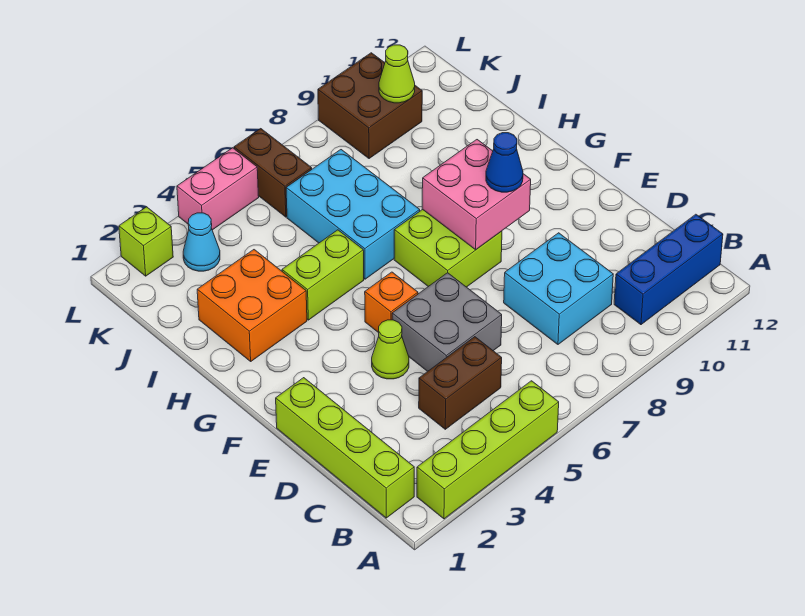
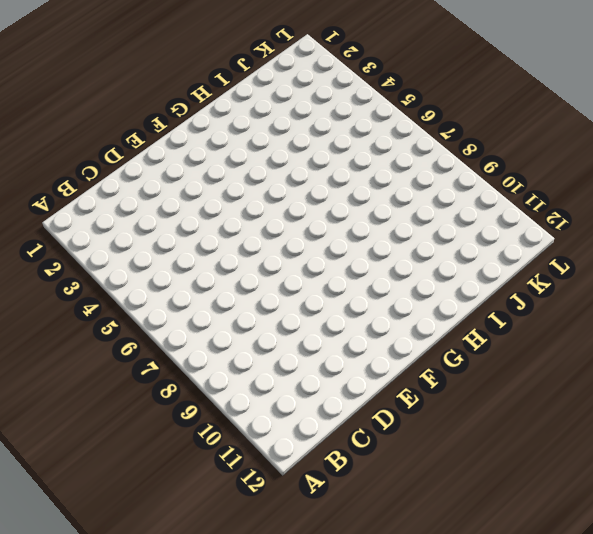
none -> lime 1x4 brick [417,381,559,519]
none -> lime 1x4 brick [276,378,414,518]
none -> blue 1x3 brick [614,214,723,325]

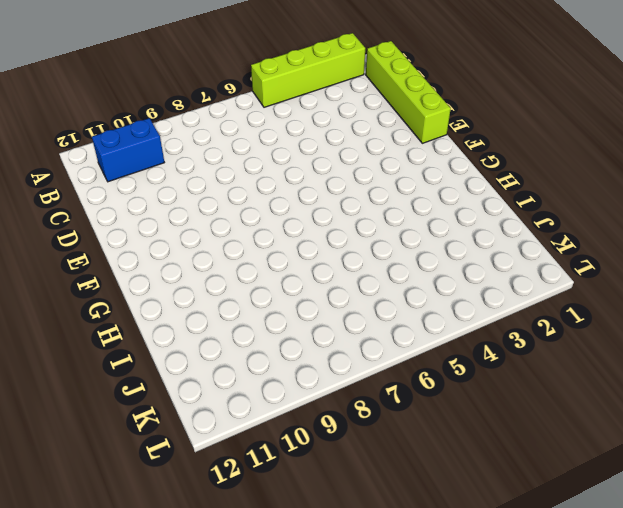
blue 1x2 brick [92,118,164,182] -> blue 1x3 brick [614,214,723,325]
none -> brown 1x2 brick [419,337,502,429]
none -> cyan 2x2 brick [504,233,613,344]
none -> grey 2x2 brick [392,273,502,371]

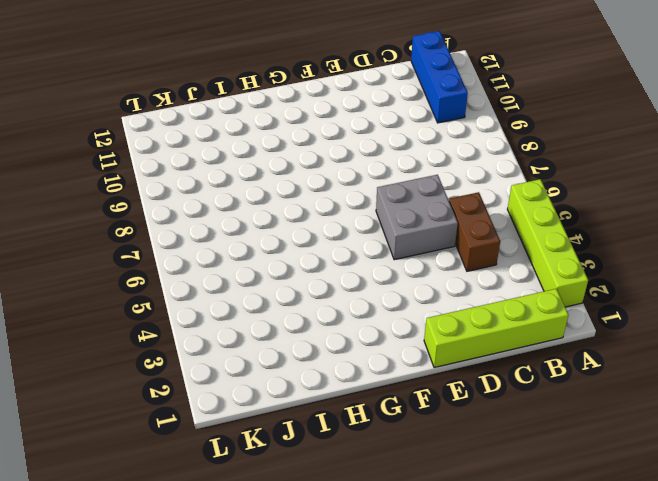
none -> cyan 2x2 brick [504,233,613,344]
none -> lime 1x1 cone [372,320,409,379]
none -> orange 1x1 brick [365,272,418,333]

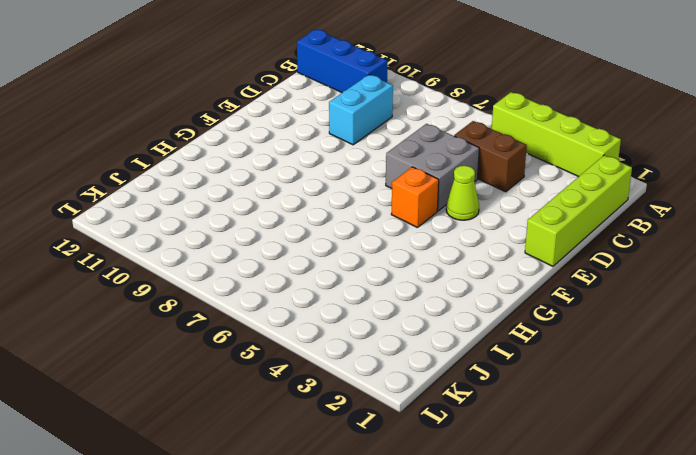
cyan 1x2 brick [329,75,393,145] -> cyan 2x2 brick [504,233,613,344]
none -> lime 2x2 brick [394,209,502,287]
none -> orange 2x2 brick [197,250,307,361]
none -> lime 1x2 brick [282,230,364,320]

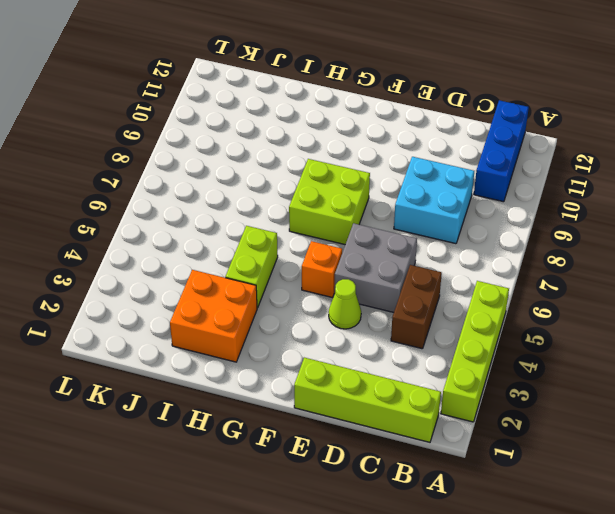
none -> cyan 2x3 brick [286,150,420,279]
none -> cyan 1x1 cone [183,213,220,271]
none -> brown 1x2 brick [234,129,312,217]

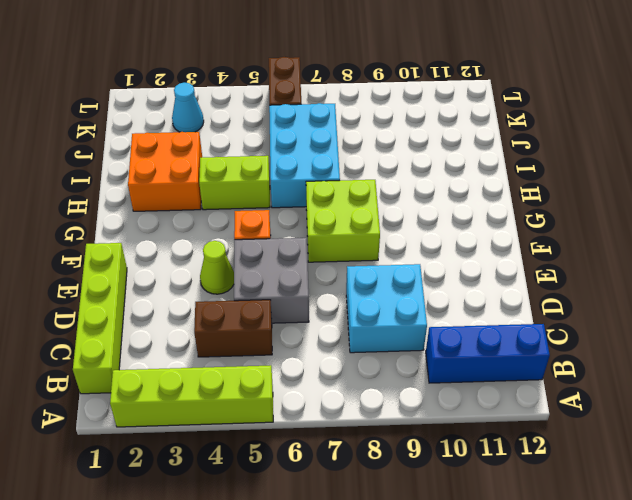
none -> brown 2x2 brick [318,53,422,159]
none -> lime 1x1 brick [119,207,173,276]
none -> pink 1x2 brick [177,148,259,230]

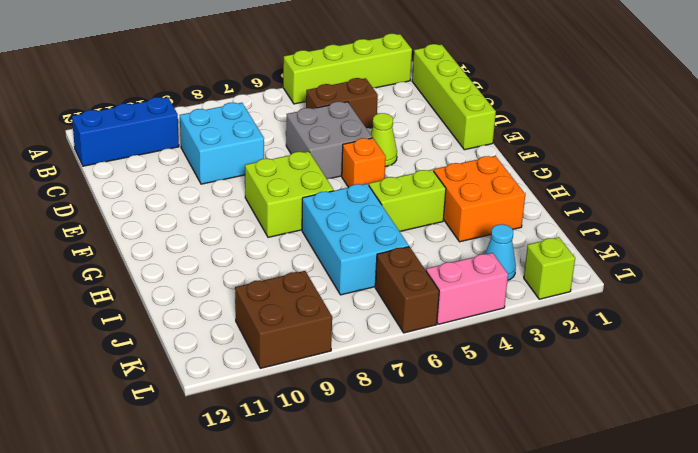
none -> pink 2x2 brick [422,140,531,250]
none -> lime 1x1 cone [379,45,415,103]
none -> blue 1x1 cone [486,133,523,192]

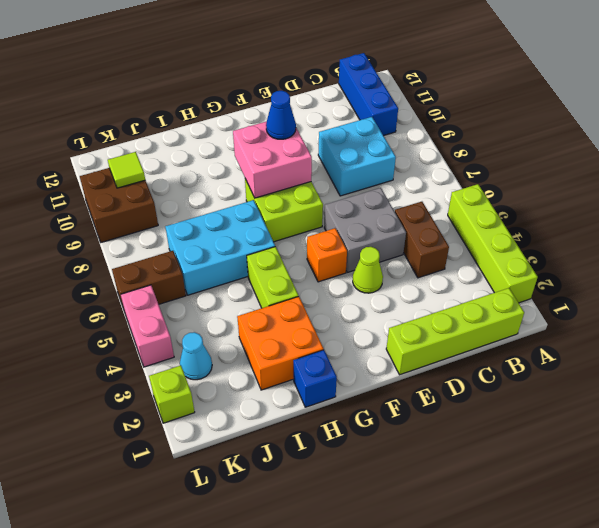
blue 1x1 brick [293,350,337,407] -> none
lime 1x1 tile [108,152,145,188] -> lime 1x1 cone [379,45,415,103]

